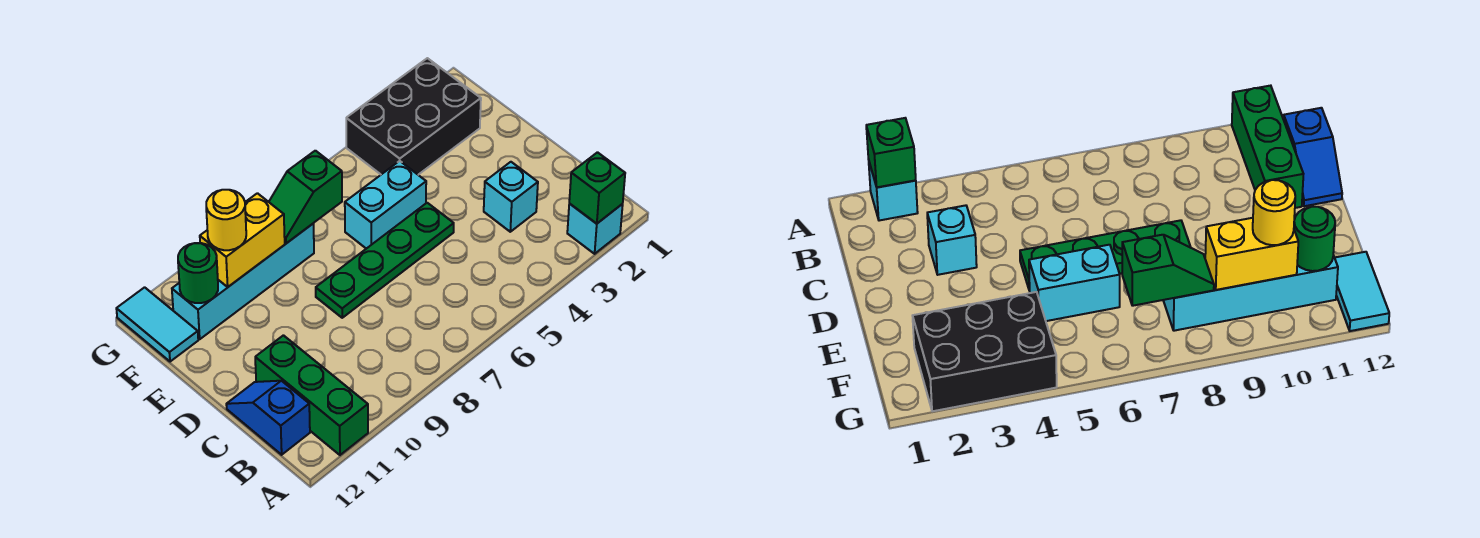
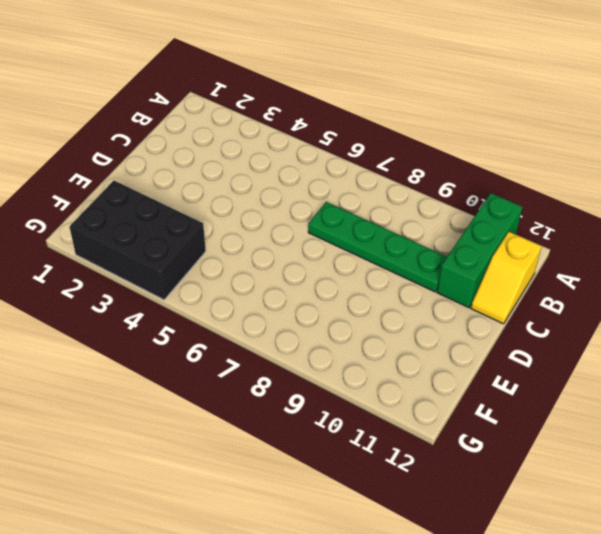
yellow 1x2 slope [471,232,542,324] -> blue 1x2 slope [226,381,310,455]
green 1x4 plate [308,202,447,292] -> green 1x4 plate moved to [316,203,454,318]
none -> cyan 1x1 brick [567,204,623,254]
none -> cyan 1x1 brick [484,162,538,232]
none -> cyan 1x2 brick [345,161,426,249]

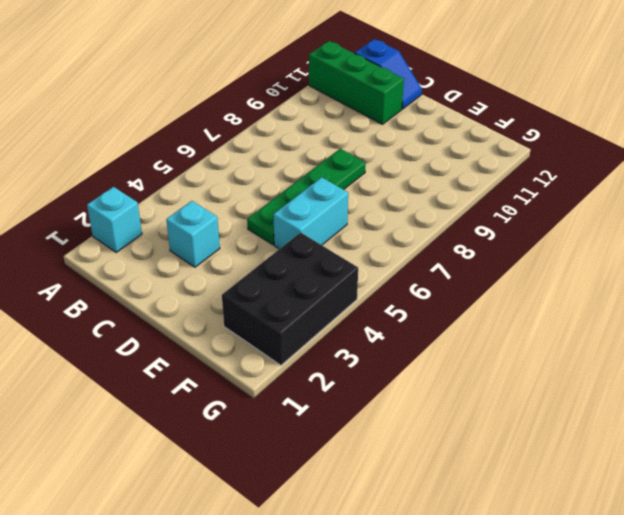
none -> cyan 1x4 brick [172,224,314,339]
none -> cyan 1x2 tile [116,287,198,362]
none -> green 1x1 brick [569,152,625,224]

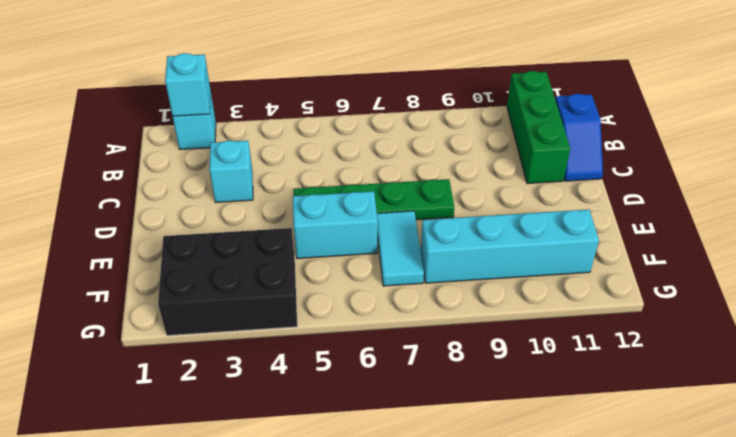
cyan 1x1 brick [165,53,211,116] -> green 1x1 brick [569,152,625,224]
cyan 1x2 tile [377,211,424,286] -> cyan 1x2 tile moved to [116,287,198,362]
none -> green 1x2 slope [269,151,342,243]
none -> yellow 1x2 brick [200,193,285,287]
none -> green 1x1 round brick [178,243,218,303]

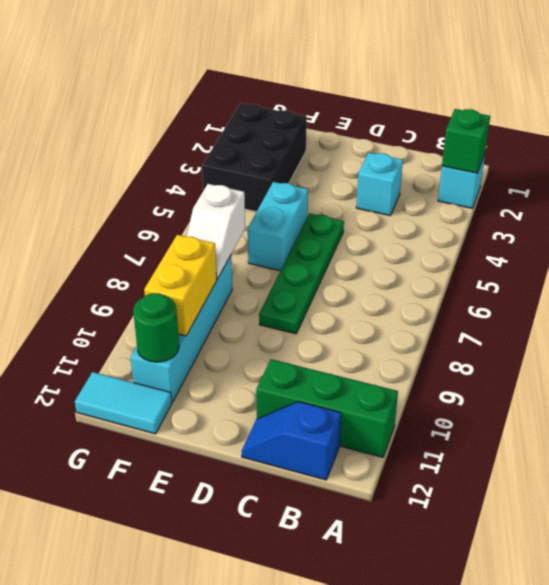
white 1x2 slope [186,184,245,279] -> green 1x2 slope [269,151,342,243]
none -> yellow 1x1 round brick [206,190,246,250]

